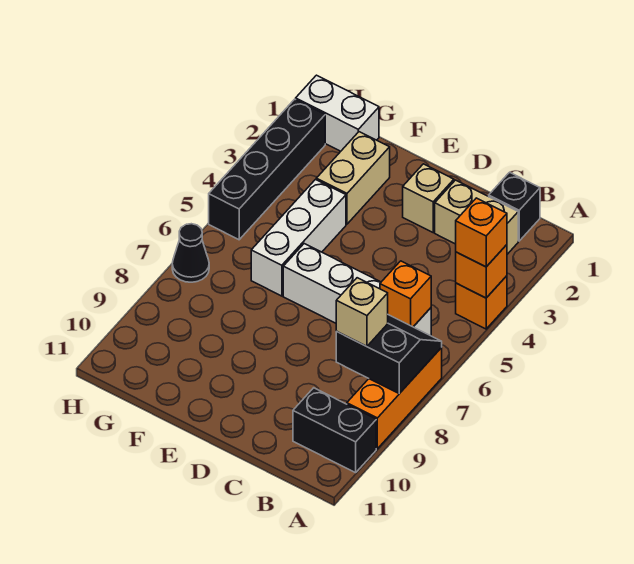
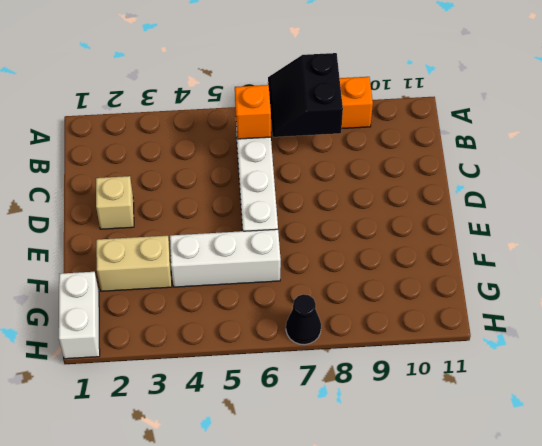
none -> orange 1x1 brick [456,276,507,329]
none -> black 1x2 brick [293,388,376,473]
none -> black 1x1 brick [489,172,540,241]

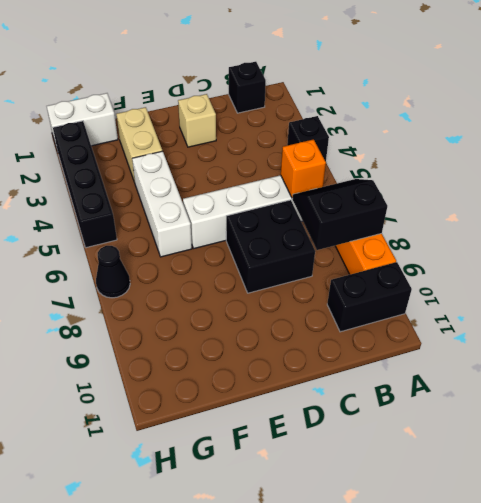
black 1x1 brick [287,116,329,162] -> orange 1x1 brick [456,276,507,329]
black 2x2 brick [226,200,315,293] -> none
none -> tan 1x2 brick [435,180,518,254]
none -> orange 1x1 brick [456,245,507,298]
none -> orange 1x1 brick [456,198,507,267]

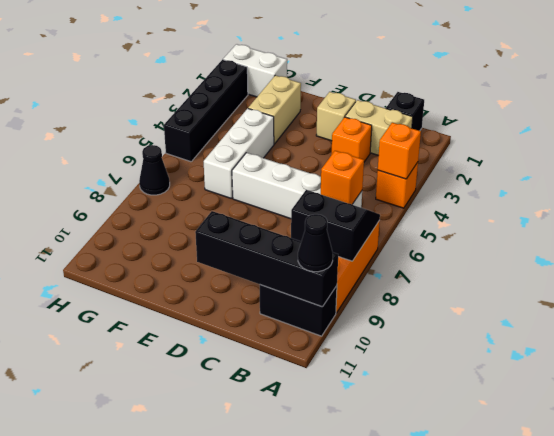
black 1x4 brick [195,211,338,307] -> none
black 1x1 cone [298,214,333,272] -> none
orange 1x1 brick [331,117,372,162] -> orange 1x1 brick moved to [456,198,507,267]
none -> tan 1x1 brick [336,278,388,346]

